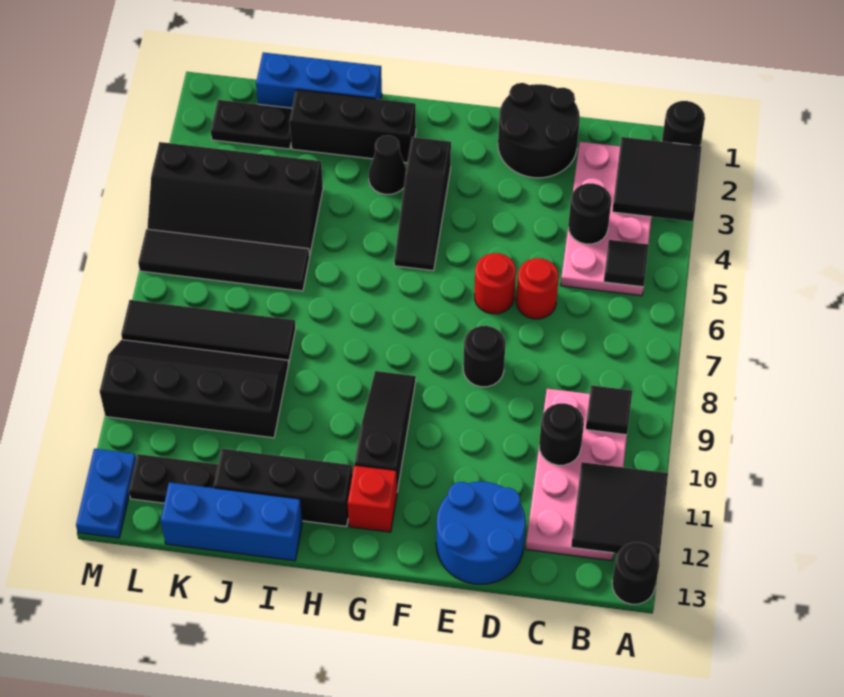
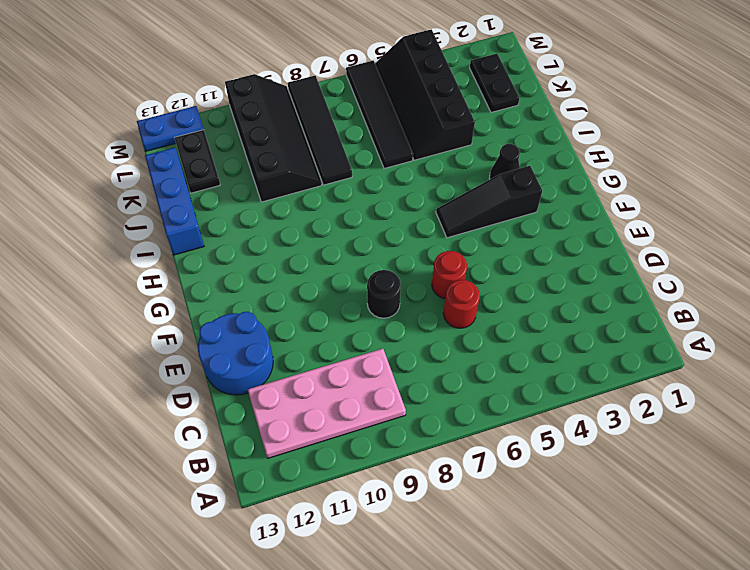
none -> black 1x1 round brick [662,101,705,146]
none -> black 1x1 round brick [612,542,659,604]
none -> pink 2x4 plate [561,142,652,296]
none -> black 2x2 round brick [498,83,580,178]

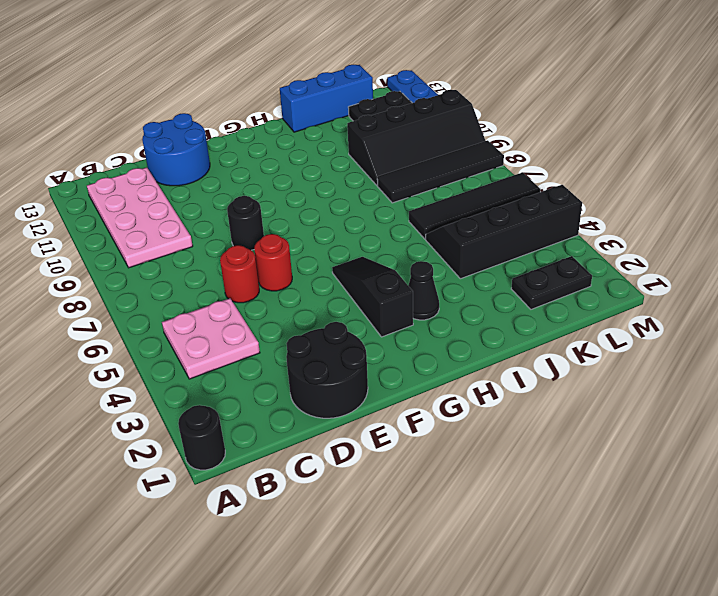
pink 2x2 plate [162,298,260,379] -> pink 2x4 plate [561,142,652,296]
none -> black 1x1 round brick [612,542,659,604]
none -> black 1x3 slope [355,371,416,491]
none -> red 1x1 brick [348,465,397,532]
none -> black 1x3 brick [289,90,416,163]

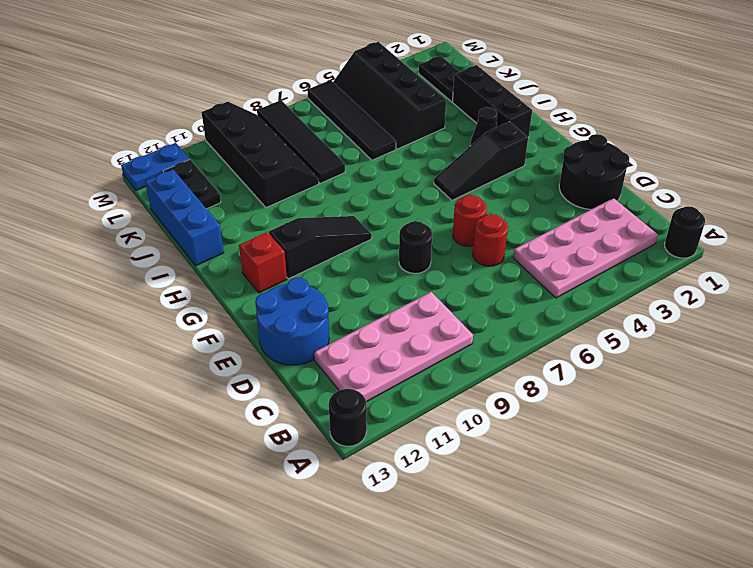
none -> black 1x3 brick [214,449,353,527]
none -> blue 1x3 brick [256,52,382,108]
none -> black 2x2 tile [612,137,701,222]
none -> black 2x2 tile [571,462,668,557]

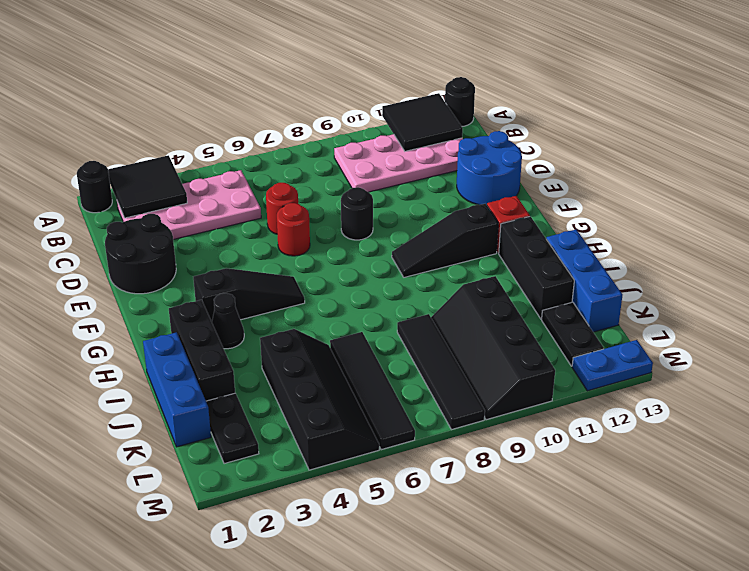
none -> black 1x1 tile [604,240,649,287]
none -> black 1x1 tile [586,385,632,435]
none -> black 1x1 round brick [568,183,611,244]
none -> black 1x1 round brick [539,403,584,465]

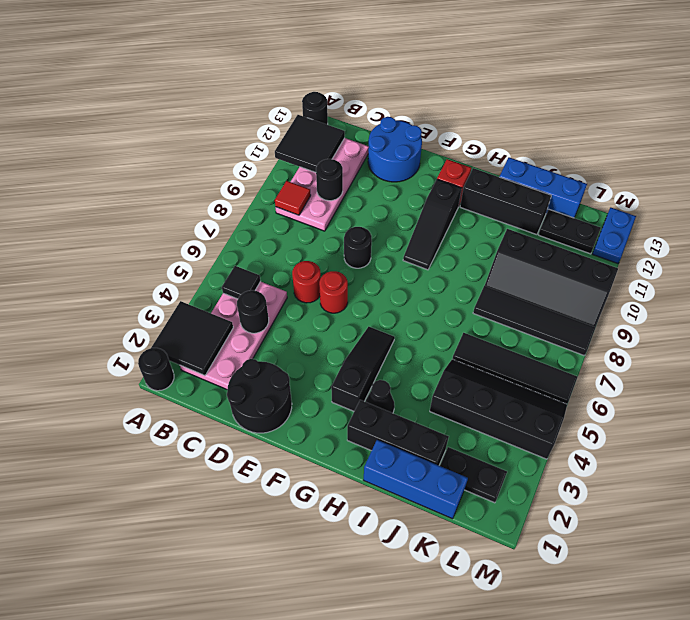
red 1x1 tile [275,181,311,215] -> black 1x1 tile [586,385,632,435]

